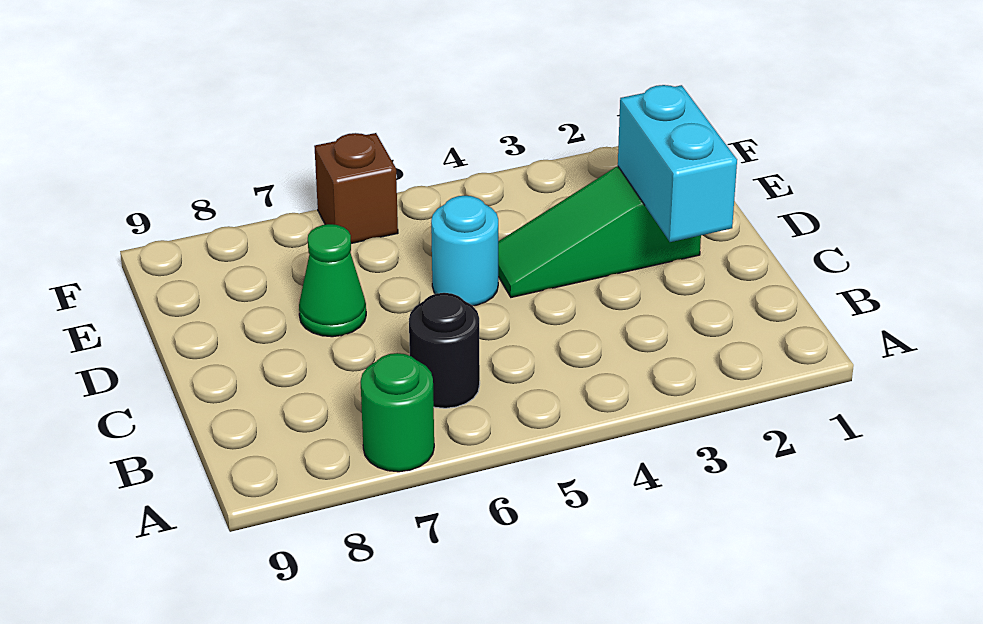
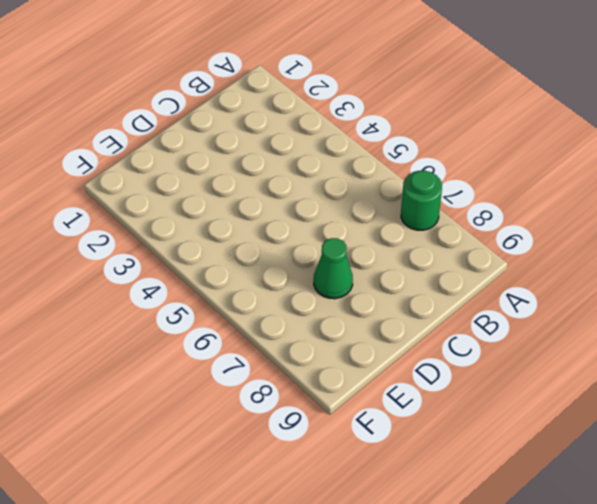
none -> black 1x1 round brick [409,293,480,408]
none -> green 1x3 slope [498,166,701,297]

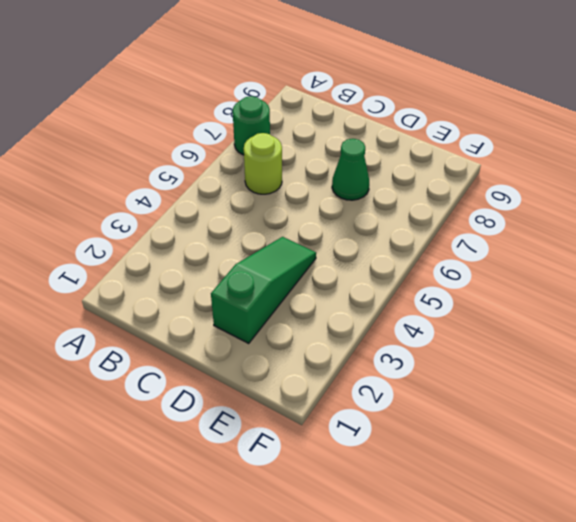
lime 1x1 round brick [244,133,282,194] -> black 1x1 round brick [409,293,480,408]
none -> cyan 1x1 round brick [431,196,498,306]
none -> brown 1x1 brick [314,133,398,243]

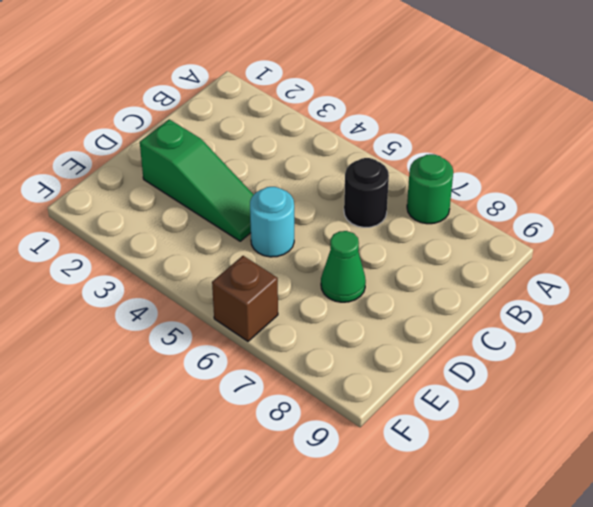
none -> cyan 1x2 brick [618,85,737,242]

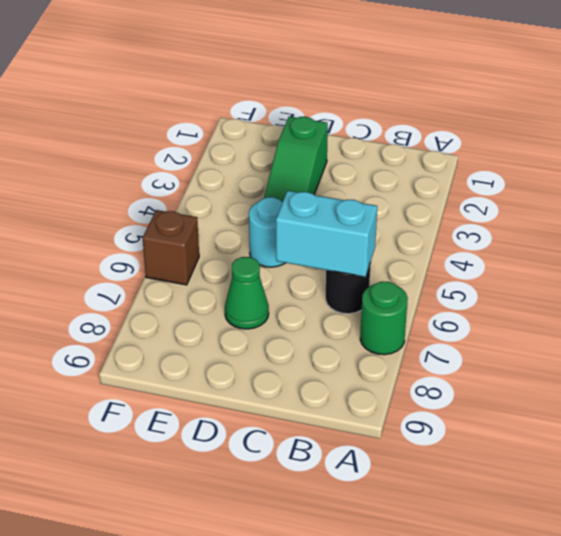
cyan 1x2 brick [276,191,377,277] -> cyan 1x2 brick moved to [618,85,737,242]

